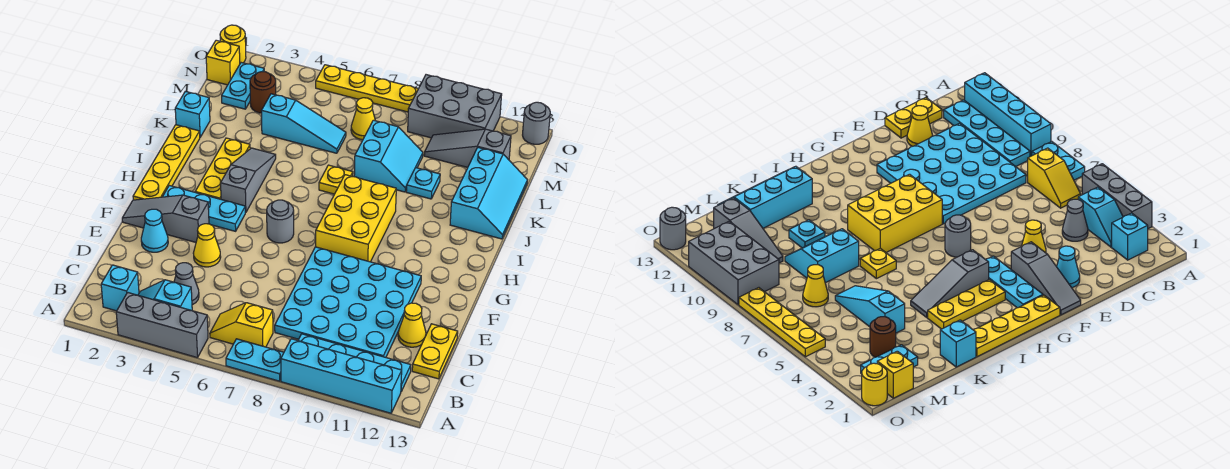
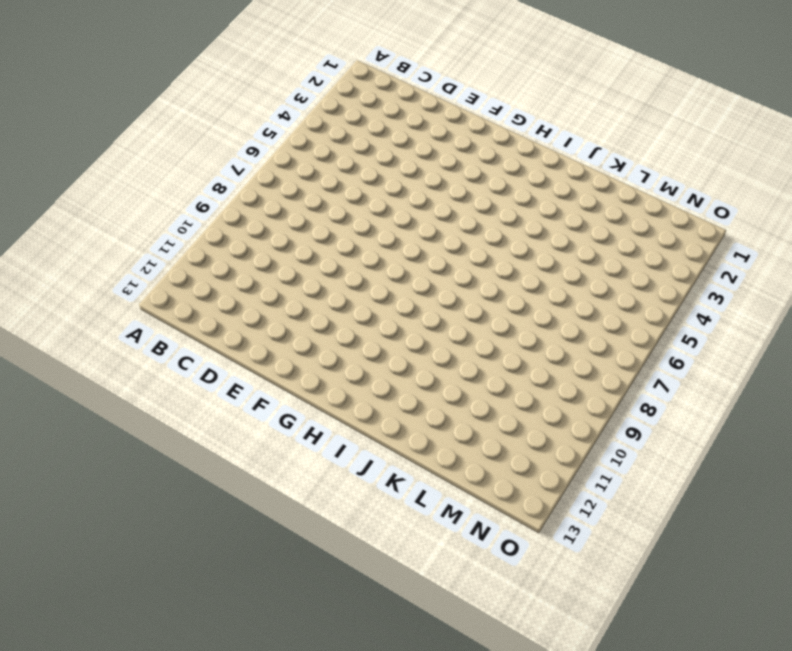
none -> grey 1x3 brick [116,292,208,358]
none -> cyan 1x2 plate [226,339,284,381]
none -> cyan 1x4 brick [281,339,402,413]
none -> cyan 1x1 brick [101,265,139,311]

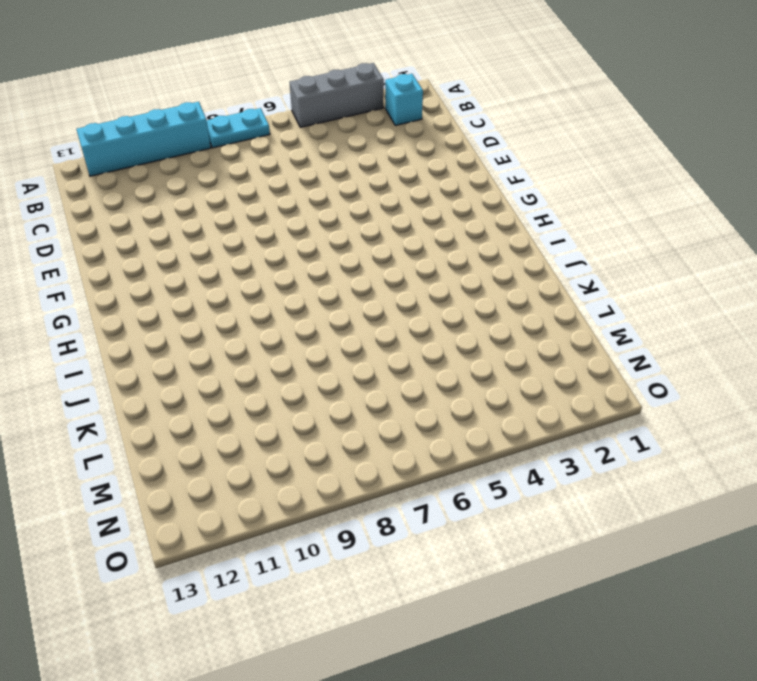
none -> cyan 1x2 slope [138,280,192,311]
none -> yellow 1x2 slope [210,303,273,347]
none -> cyan 1x4 plate [298,334,411,391]
none -> grey 1x1 cone [174,263,199,305]

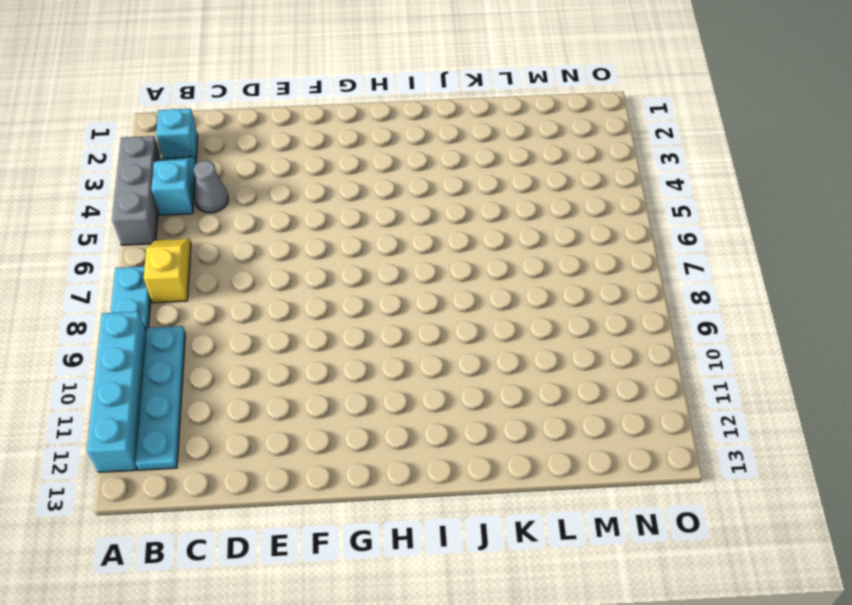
none -> cyan 4x4 plate [275,247,421,357]
none -> yellow 1x2 plate [412,324,458,379]
none -> yellow 1x1 cone [398,303,426,347]
none -> cyan 1x1 cone [141,209,168,252]

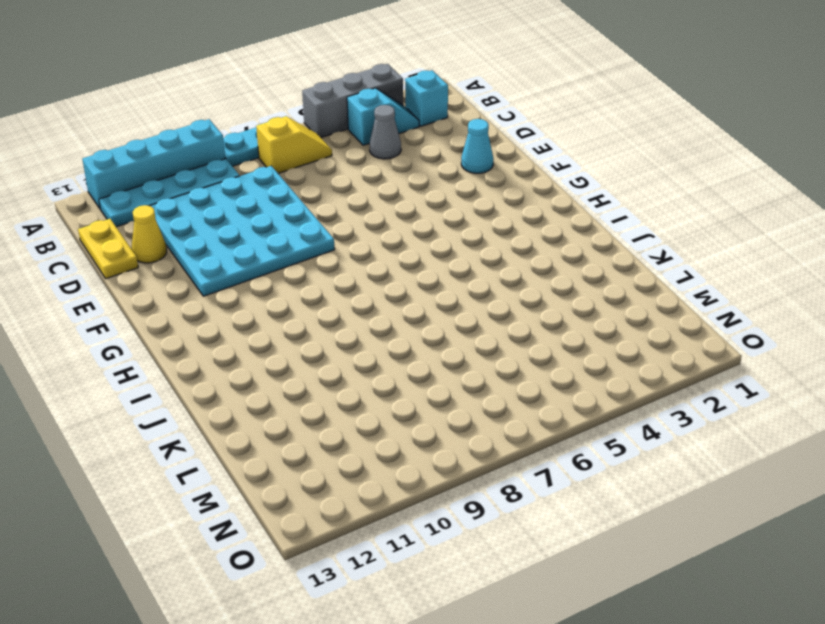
none -> yellow 1x1 cone [194,224,221,267]
none -> grey 1x3 slope [122,195,209,242]
none -> yellow 1x4 plate [133,125,200,200]
none -> cyan 1x3 plate [163,186,245,231]

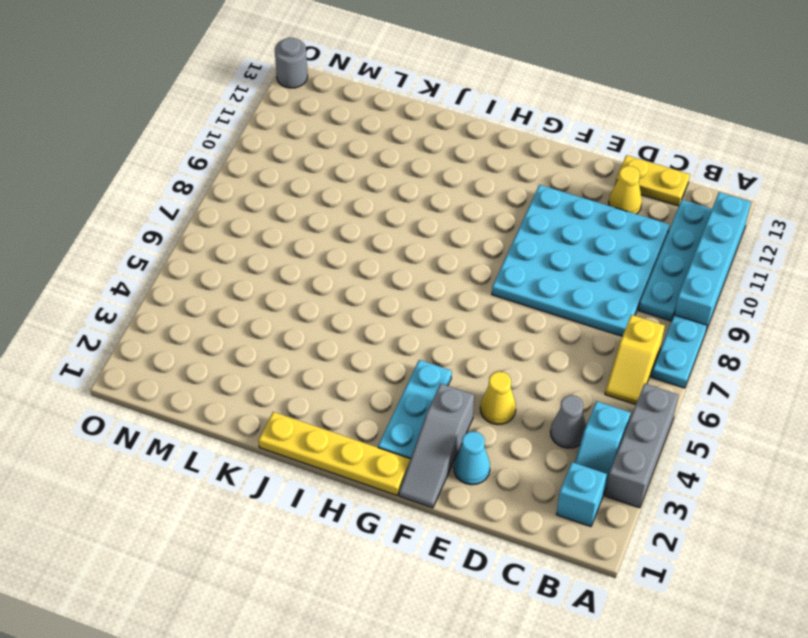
none -> grey 1x1 round brick [267,200,294,243]
none -> yellow 2x3 brick [316,175,396,262]
none -> yellow 1x3 plate [195,138,250,199]
none -> grey 1x3 slope [221,148,276,213]

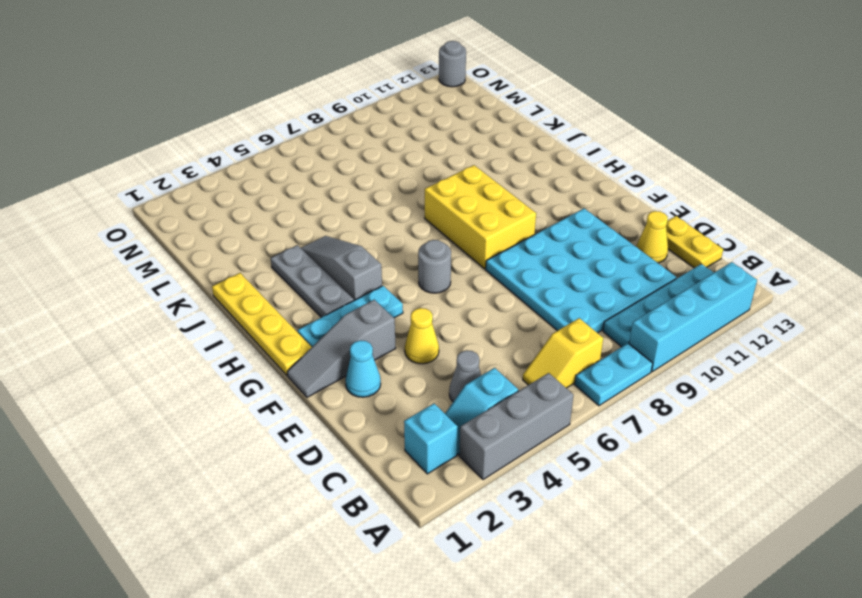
grey 1x3 plate [271,245,354,317] -> yellow 1x3 plate [195,138,250,199]
none -> yellow 1x1 plate [319,165,353,194]
none -> cyan 2x3 slope [450,148,527,239]
none -> cyan 1x1 brick [175,91,210,137]
none -> cyan 2x2 slope [354,120,423,192]

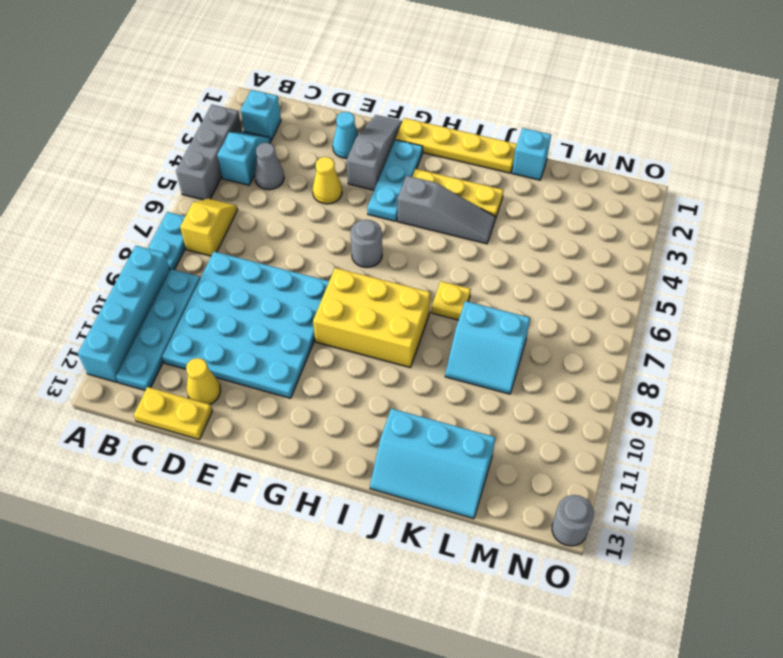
none -> cyan 1x1 plate [406,168,440,199]
none -> cyan 1x3 slope [261,94,346,153]
none -> cyan 1x2 plate [222,63,264,109]
none -> brown 1x1 round brick [250,72,276,113]

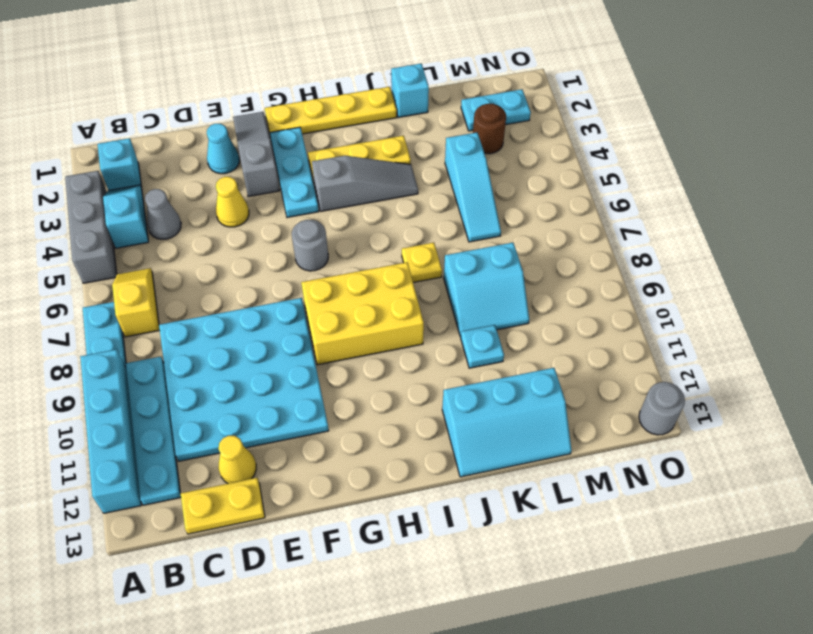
none -> yellow 1x1 cone [351,98,375,140]
none -> grey 1x3 slope [424,129,511,167]
none -> yellow 1x1 brick [206,40,240,85]
none -> grey 2x3 brick [408,75,502,138]

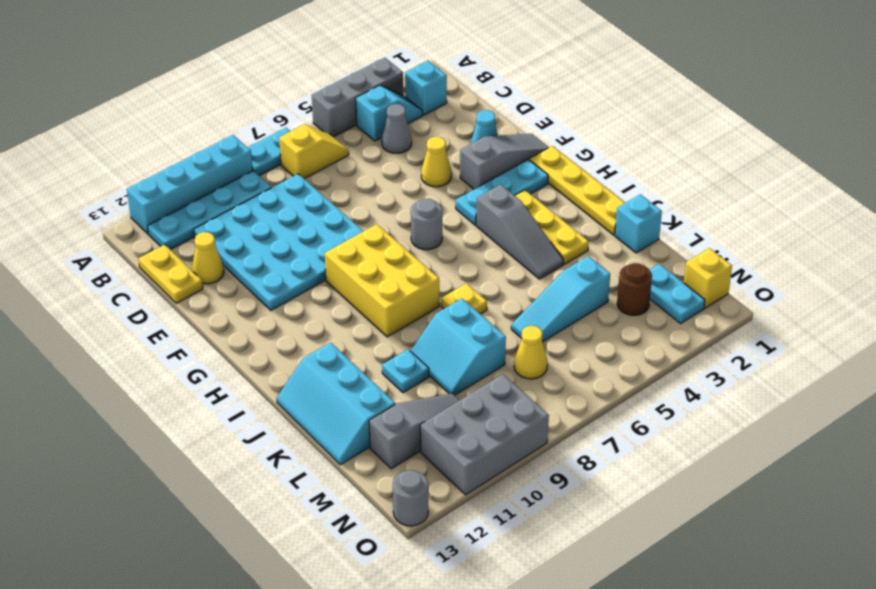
none -> yellow 1x1 round brick [220,25,246,63]
none -> yellow 1x4 plate [316,65,418,112]

